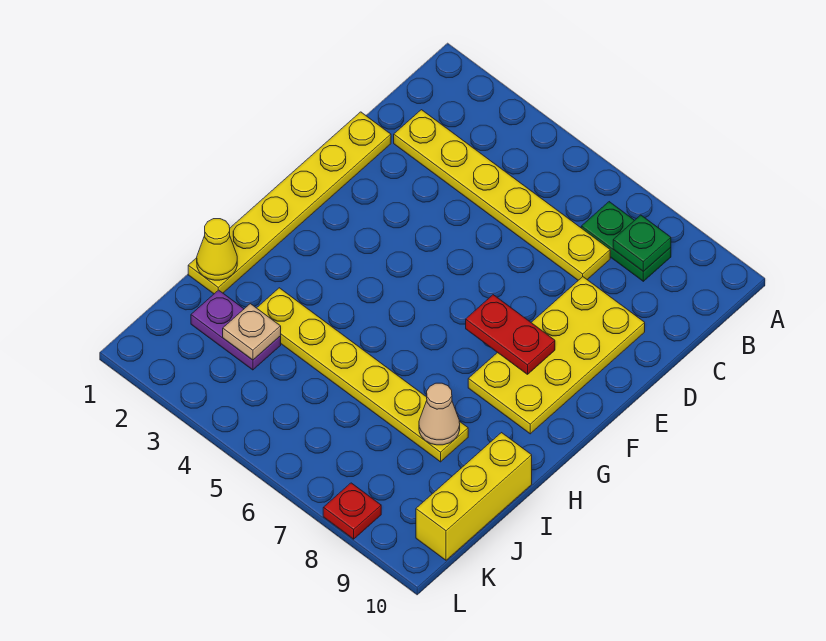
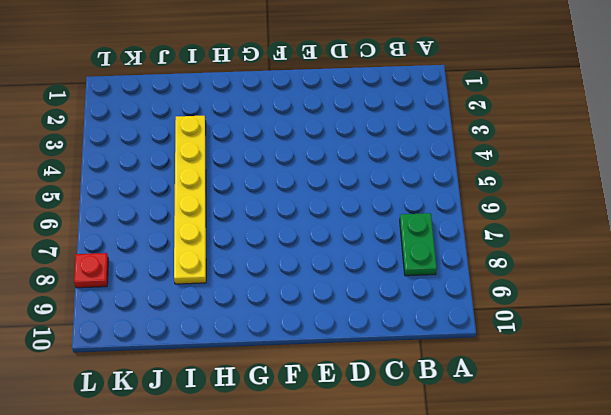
none -> yellow 1x6 plate [394,110,610,280]
none -> yellow 1x6 plate [188,112,391,294]
none -> yellow 2x4 plate [468,277,645,434]

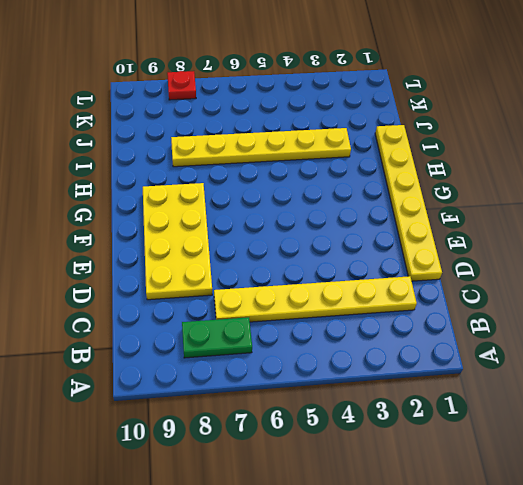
none -> yellow 1x3 brick [416,433,532,560]
none -> purple 1x2 plate [191,290,281,370]
none -> green 1x1 plate [613,215,671,272]

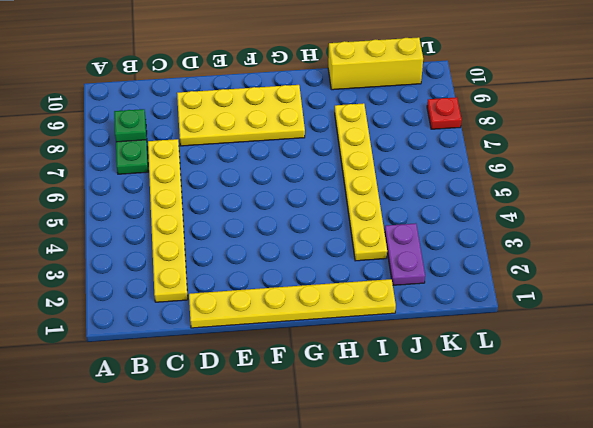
none -> red 1x2 plate [466,295,555,374]
none -> yellow 1x1 cone [197,219,237,280]
none -> tan 1x1 cone [419,383,460,445]

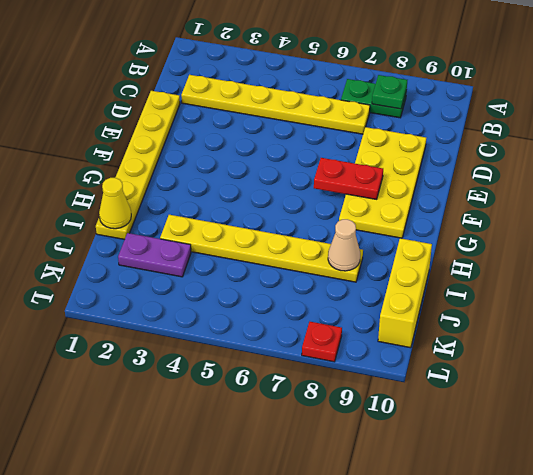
none -> tan 1x1 plate [223,304,281,360]

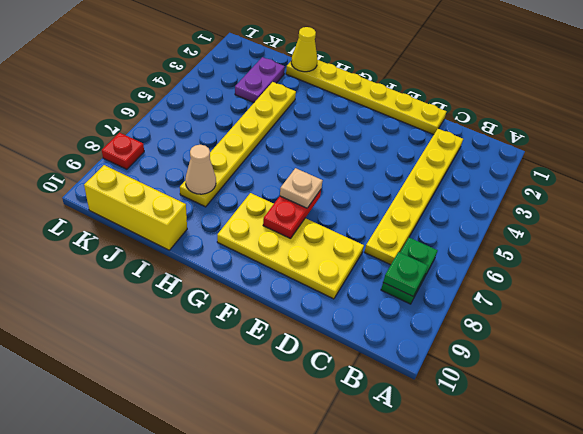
tan 1x1 plate [280,168,323,208] -> tan 1x1 plate moved to [223,304,281,360]

